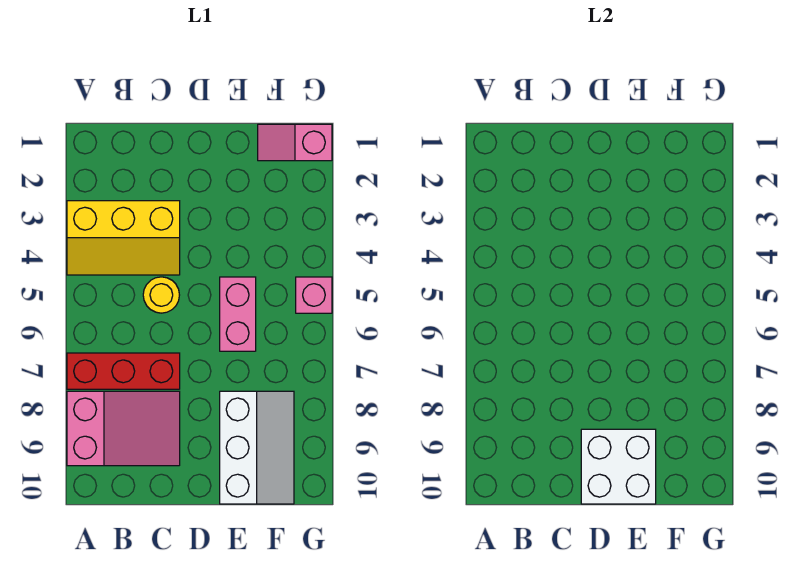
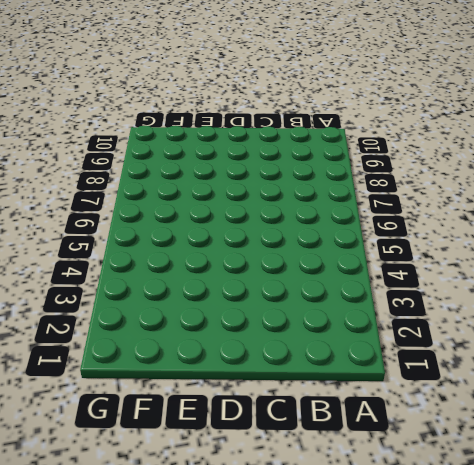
none -> yellow 2x3 slope [67,201,180,275]
none -> red 1x3 brick [67,353,180,389]

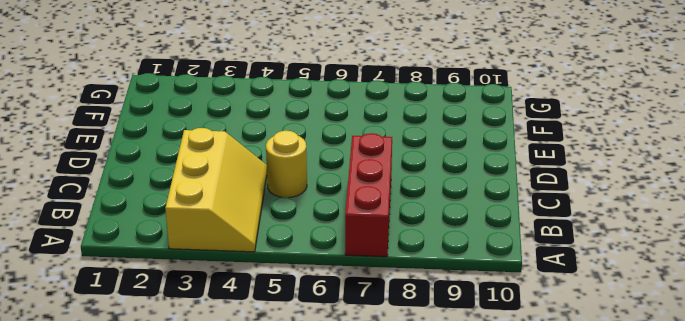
none -> pink 2x3 slope [67,391,180,466]
none -> pink 1x2 brick [220,277,256,351]

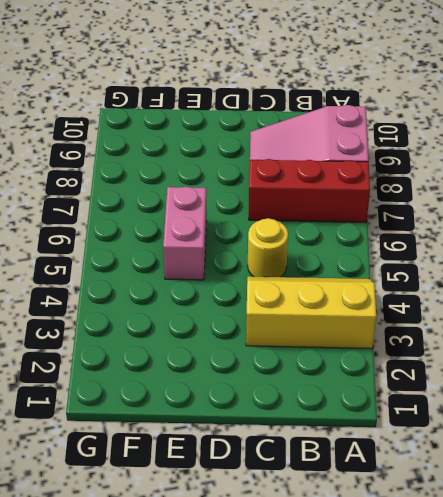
none -> white 2x3 slope [220,391,294,504]
none -> pink 1x2 slope [258,124,332,161]

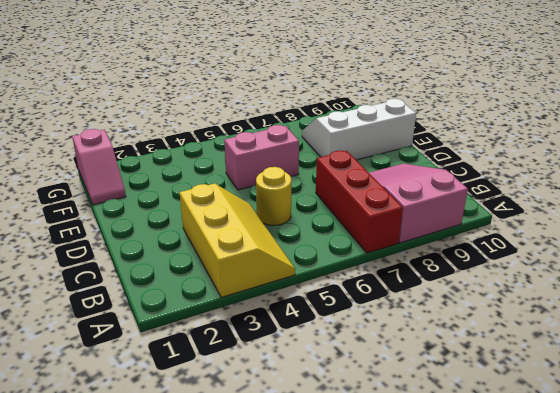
none -> pink 1x1 brick [296,277,332,313]
none -> white 2x2 brick [581,429,656,504]

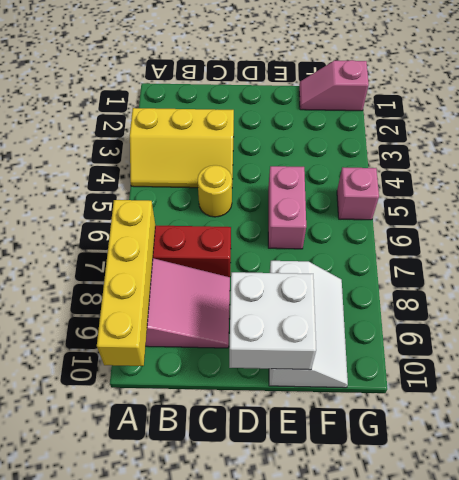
yellow 1x4 brick [97,200,155,366] -> none

